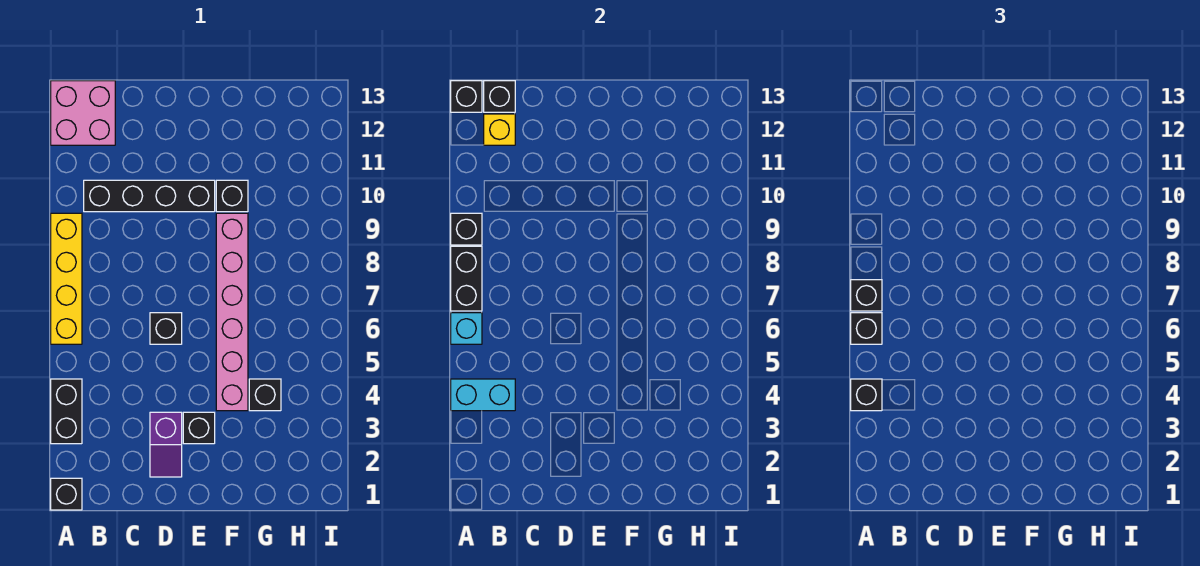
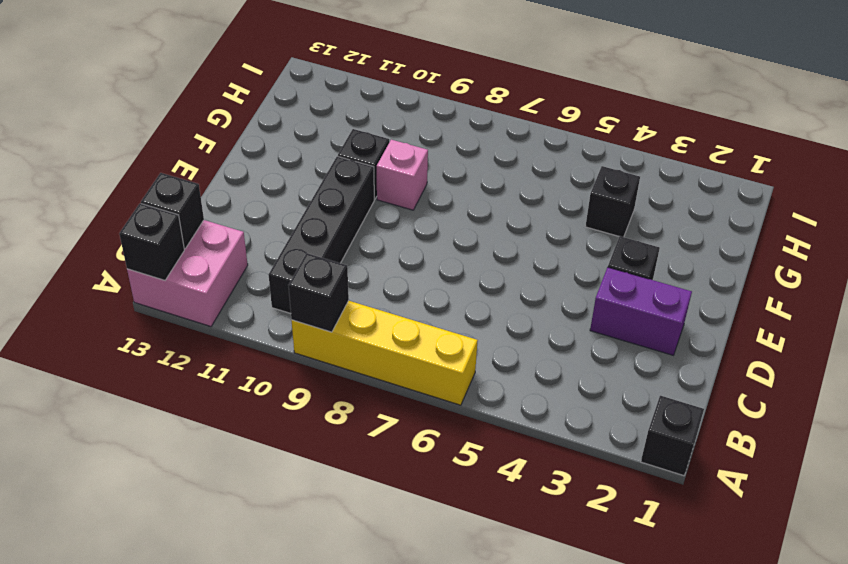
purple 1x2 brick [590,267,692,355] -> purple 1x2 slope [150,412,182,477]
pink 1x1 brick [377,140,428,210] -> pink 1x6 brick [216,213,248,411]
none -> black 1x2 brick [51,379,82,444]
none -> black 1x1 brick [150,313,182,344]
none -> cyan 1x2 brick [451,379,515,411]

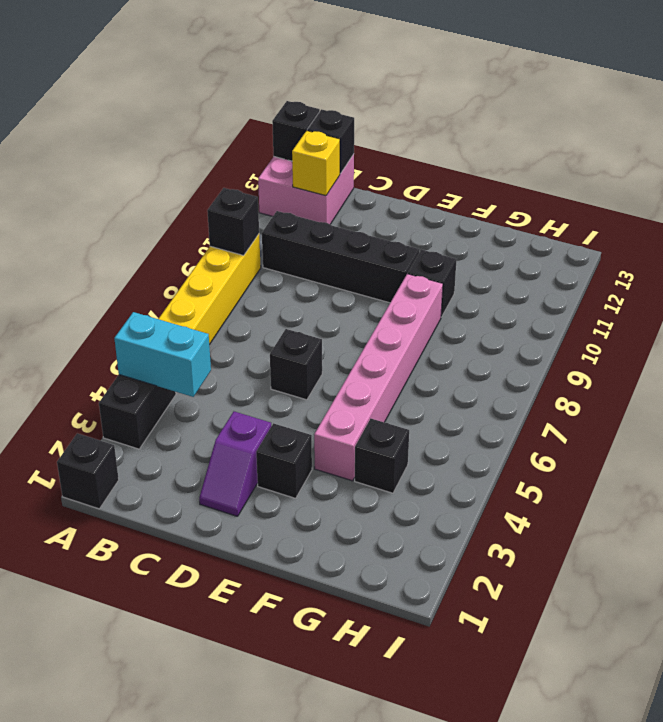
none -> cyan 1x1 brick [451,313,482,344]
none -> black 1x2 brick [451,246,482,311]
none -> black 1x1 brick [851,379,882,411]

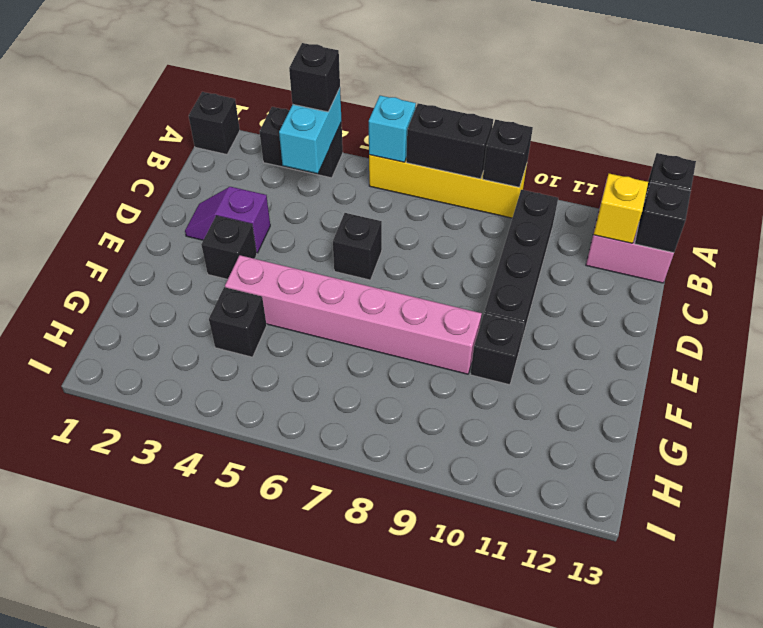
none -> black 1x1 brick [851,313,882,344]
none -> black 1x1 brick [851,280,882,311]

